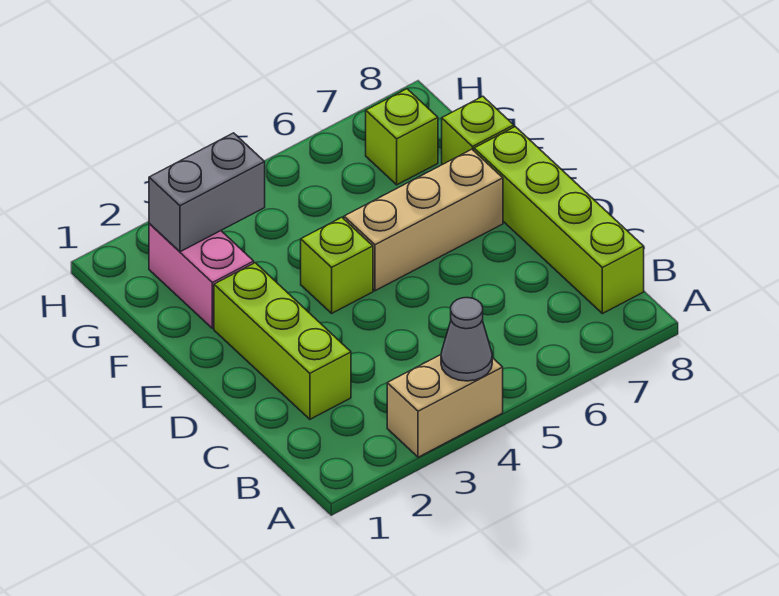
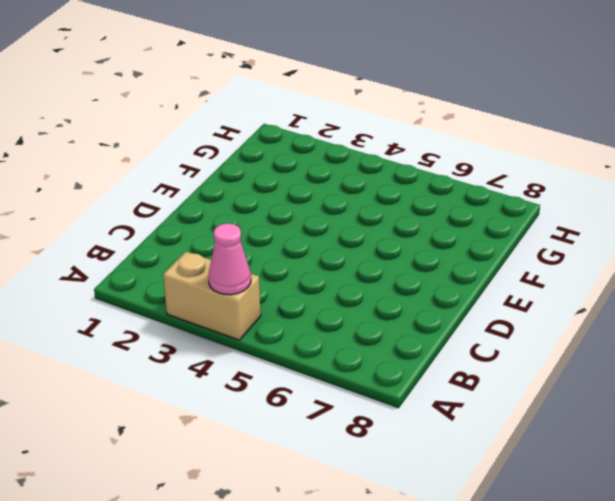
pink 1x1 cone [208,223,251,295] -> grey 1x1 cone [441,298,492,381]
none -> lime 1x4 brick [474,127,644,314]
none -> lime 1x3 brick [214,263,351,419]

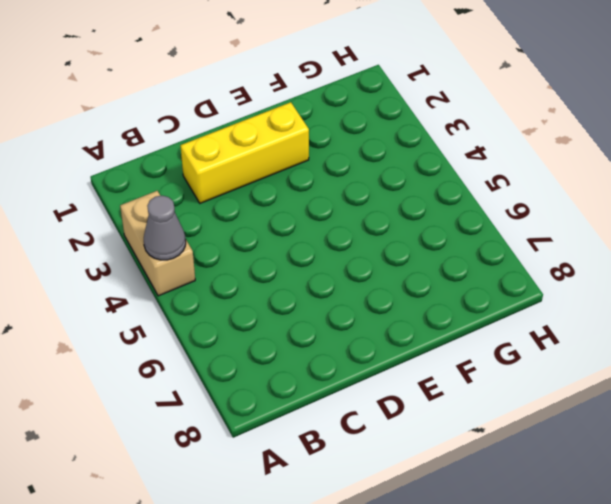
yellow 1x3 brick [180,102,309,203] -> lime 1x3 brick [214,263,351,419]
none -> lime 1x4 brick [474,127,644,314]
none -> lime 1x1 brick [301,217,373,313]

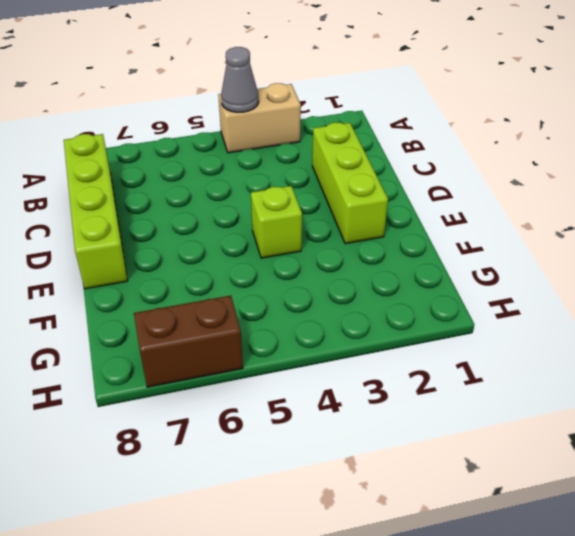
brown 1x2 brick [134,296,243,387] -> none
none -> tan 1x3 brick [344,149,503,291]
none -> pink 1x2 brick [149,224,254,329]

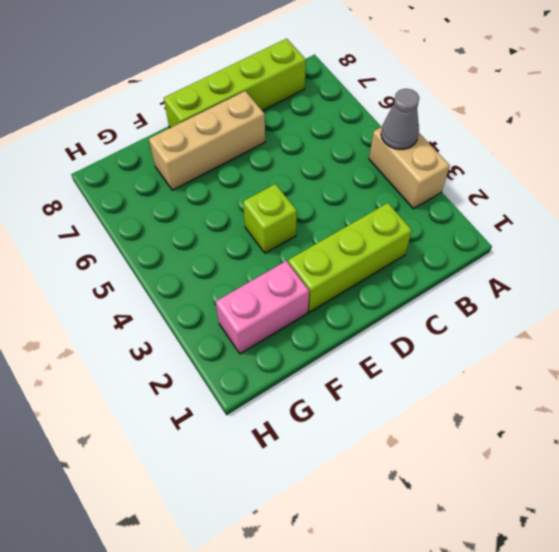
tan 1x3 brick [149,91,265,190] -> tan 1x3 brick turned to [344,149,503,291]
none -> lime 1x1 brick [442,96,514,165]
none -> lime 1x1 brick [366,89,438,185]

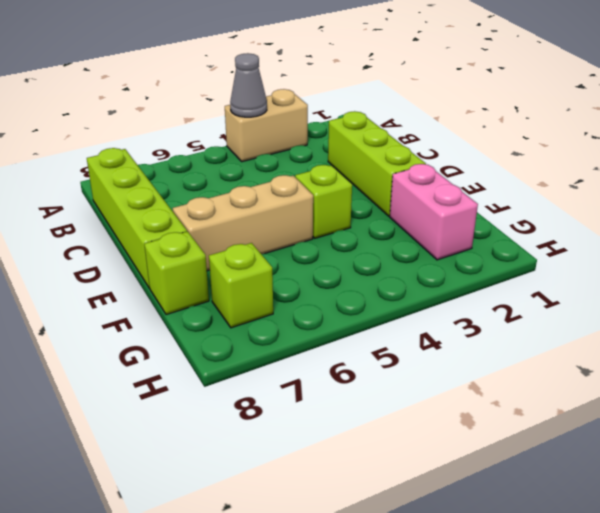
none -> grey 1x2 brick [149,133,265,252]

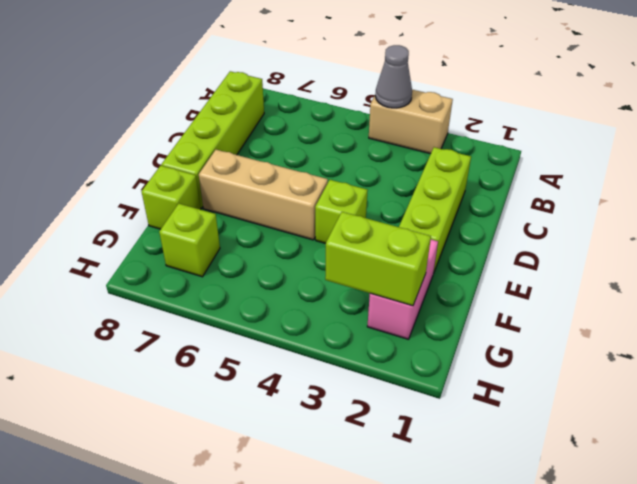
lime 1x2 brick [325,212,431,306] -> grey 1x2 brick [149,133,265,252]

